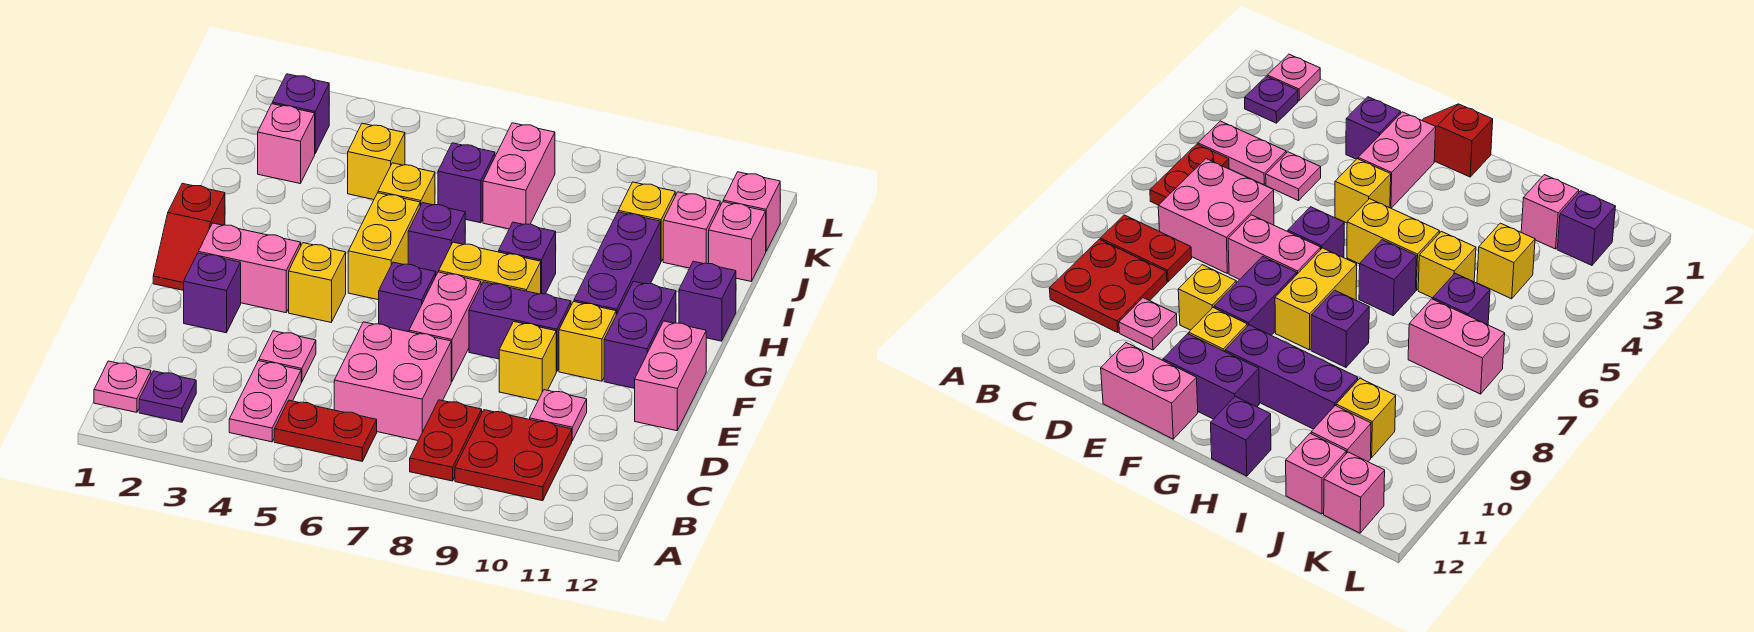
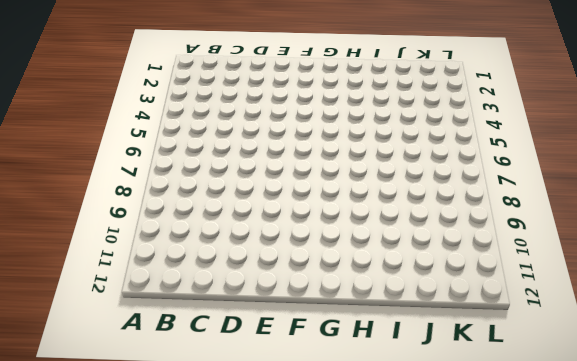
none -> pink 1x1 plate [94,361,151,412]
none -> purple 1x1 plate [139,371,196,422]
none -> pink 1x2 plate [229,361,301,442]
none -> red 1x2 plate [274,400,377,461]

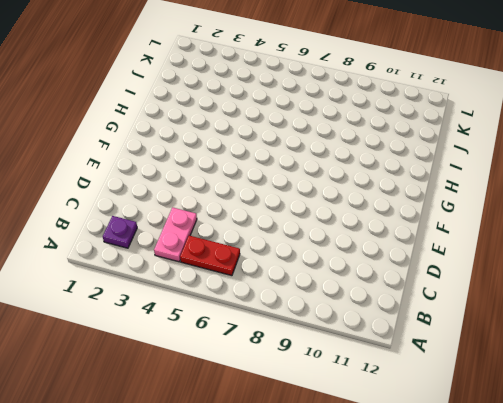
none -> pink 1x1 plate [94,361,151,412]
none -> red 1x2 plate [410,400,482,481]
none -> red 2x2 plate [455,410,572,501]
none -> pink 2x2 brick [334,322,451,440]

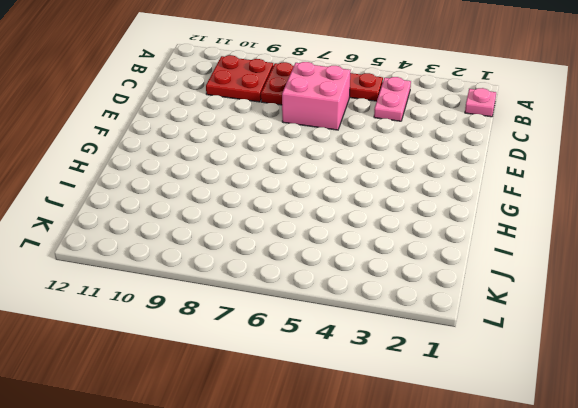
none -> purple 1x1 plate [139,371,196,422]
none -> pink 1x1 plate [259,331,316,382]
none -> pink 1x1 plate [530,390,587,441]
none -> purple 1x1 brick [184,253,241,333]

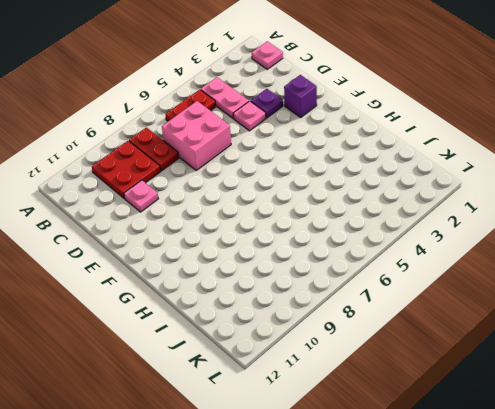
purple 1x1 plate [251,89,283,118] -> purple 1x1 plate moved to [139,371,196,422]
none -> pink 1x2 brick [409,272,481,382]
none -> yellow 1x1 brick [499,322,556,400]
none -> pink 1x2 brick [635,321,706,431]
none -> red 1x2 slope [153,183,225,290]

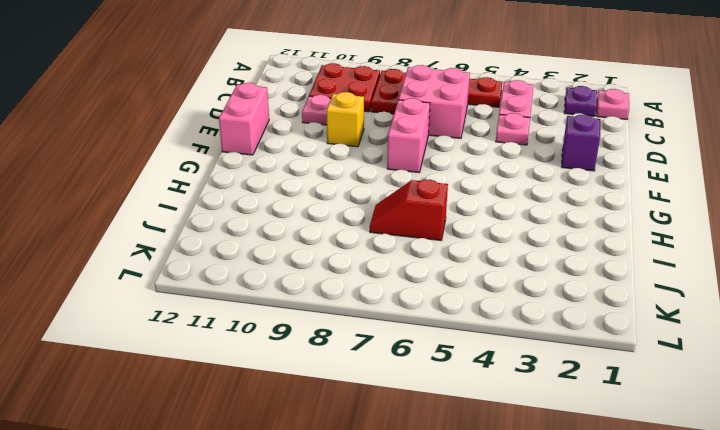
red 1x2 slope [370,179,448,240] -> red 1x2 slope turned to [153,183,225,290]
none -> pink 1x2 brick [198,223,301,313]
none -> yellow 1x1 brick [289,243,346,322]
none -> purple 1x1 brick [379,262,436,332]
none -> purple 1x2 brick [469,282,571,372]

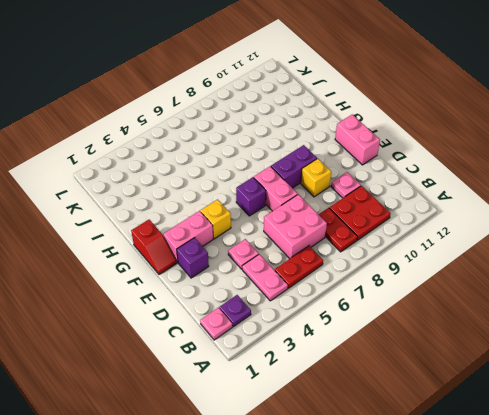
none -> yellow 1x1 brick [559,302,616,381]
none -> purple 1x2 brick [604,281,676,388]
none -> yellow 1x2 brick [348,193,420,300]
none -> yellow 1x2 brick [439,242,541,294]

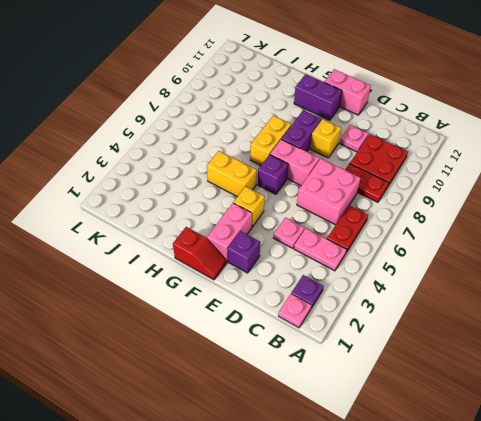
none -> yellow 1x1 brick [559,302,616,381]
none -> purple 1x3 brick [574,212,661,315]
none -> purple 1x1 brick [408,203,465,275]
none -> purple 1x1 brick [499,222,556,294]

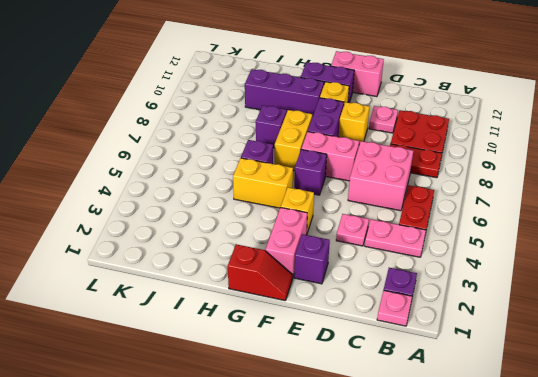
none -> purple 1x1 brick [679,261,736,341]
none -> yellow 1x1 brick [378,163,435,206]
none -> pink 1x1 brick [258,104,315,183]
none -> yellow 1x1 brick [348,123,405,200]

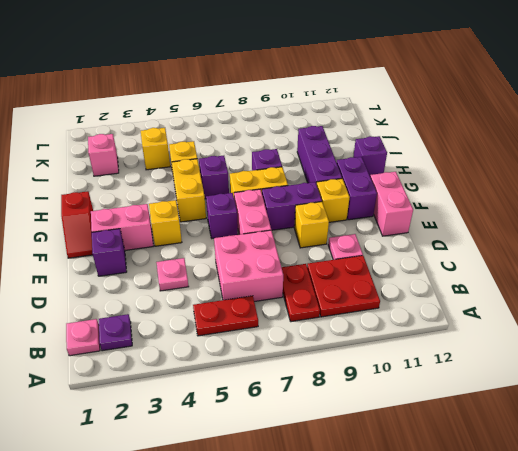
none -> pink 1x2 plate [229,361,301,442]
none -> purple 1x1 brick [438,143,495,223]
none -> pink 1x2 brick [483,123,555,229]
none -> yellow 1x1 brick [618,182,675,261]

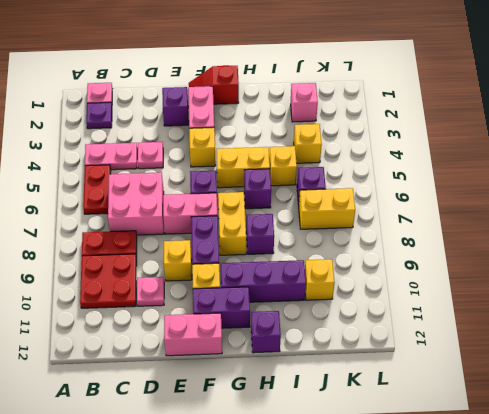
yellow 1x2 brick [299,188,355,229] -> pink 1x2 brick [483,123,555,229]
none -> pink 1x1 brick [663,192,720,268]
none -> pink 1x1 brick [709,202,766,281]
none -> purple 1x1 brick [272,74,329,153]
none -> pink 1x1 brick [723,172,780,251]

